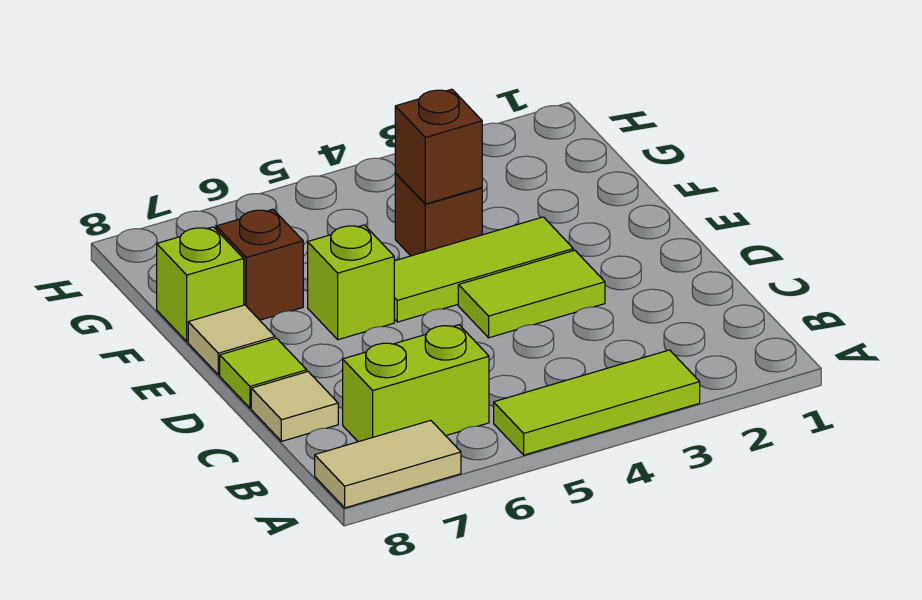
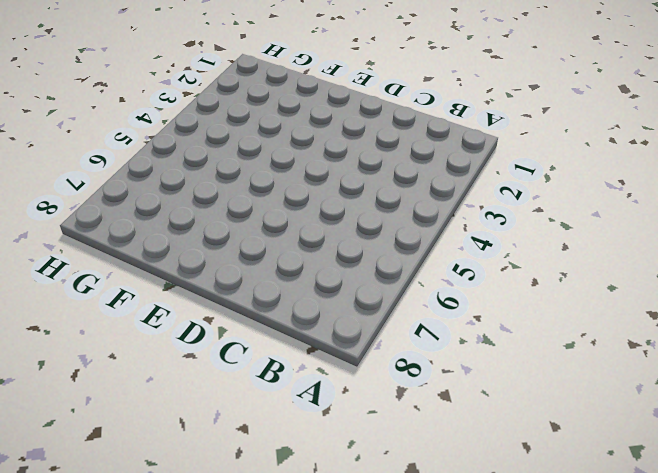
none -> lime 1x3 tile [494,350,700,455]
none -> tan 1x2 tile [315,420,461,508]
none -> lime 1x2 brick [343,325,489,442]

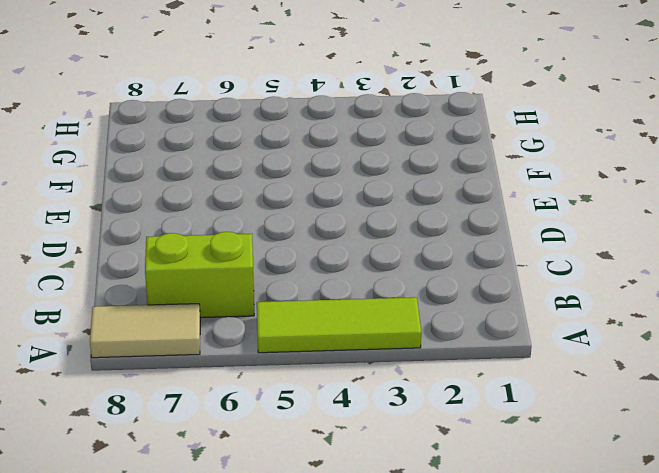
none -> tan 1x1 tile [251,372,338,441]
none -> lime 1x2 tile [458,250,605,338]
none -> lime 1x1 tile [220,338,307,408]

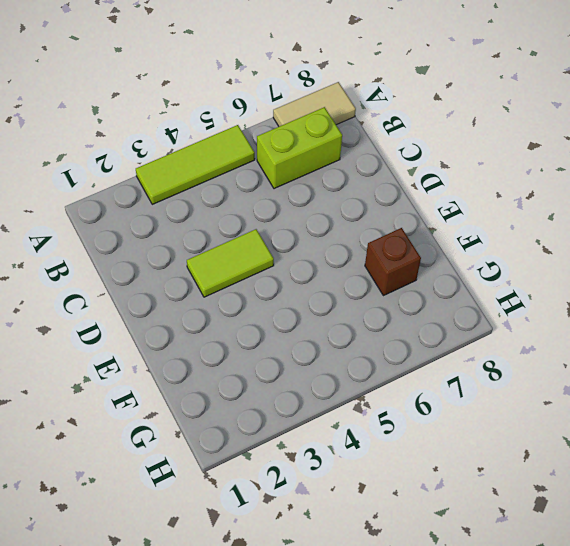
none -> tan 1x1 tile [251,372,338,441]
none -> lime 1x1 tile [220,338,307,408]
none -> lime 1x3 tile [394,217,573,322]

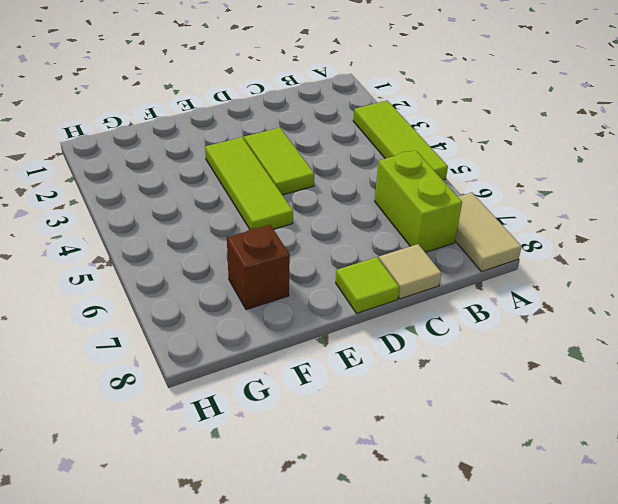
none -> lime 1x1 brick [308,225,394,340]
none -> tan 1x1 tile [188,305,275,375]
none -> brown 1x1 brick [395,173,482,256]

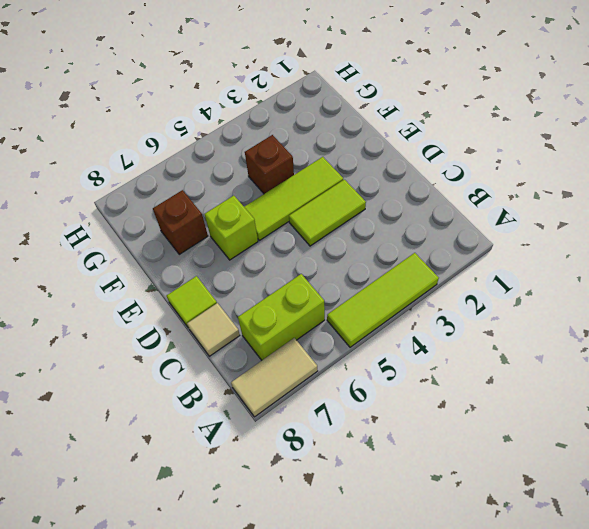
none -> tan 1x1 tile [188,305,275,375]
none -> lime 1x1 brick [157,227,244,342]
none -> brown 1x1 brick [395,89,482,204]

